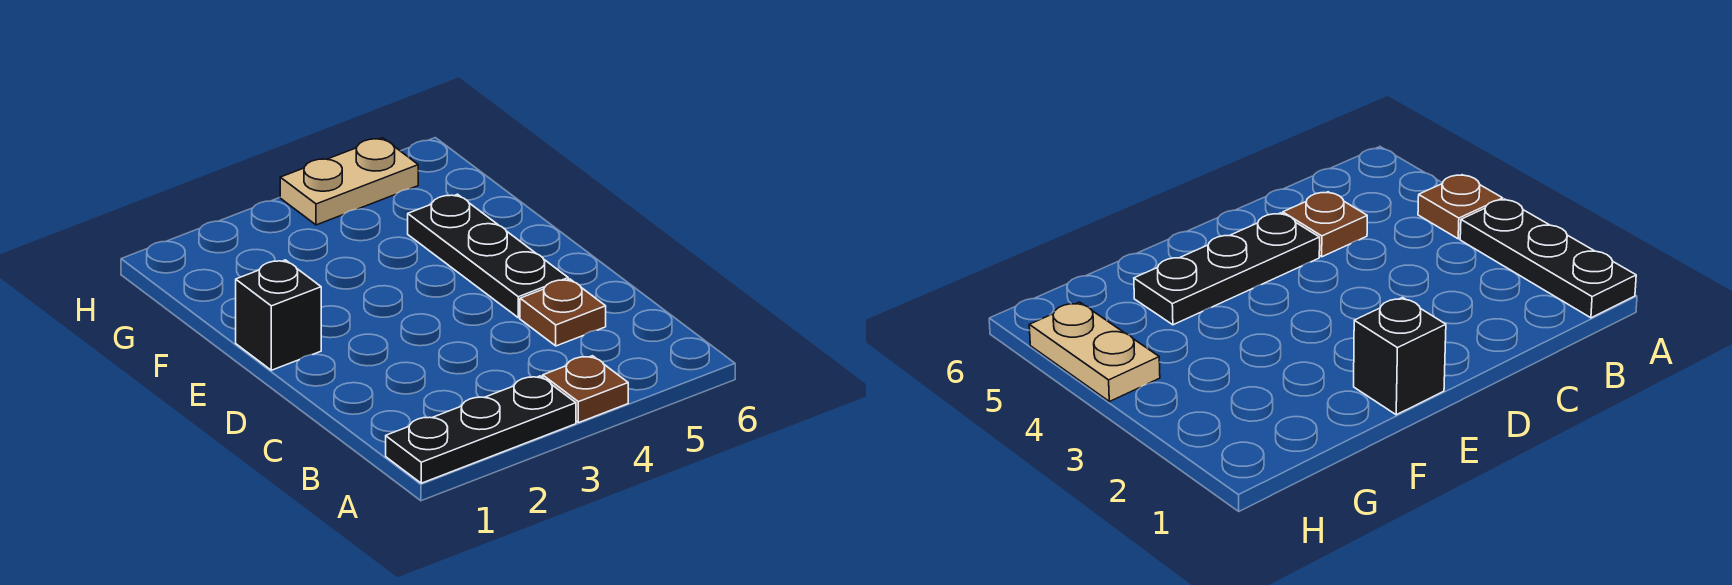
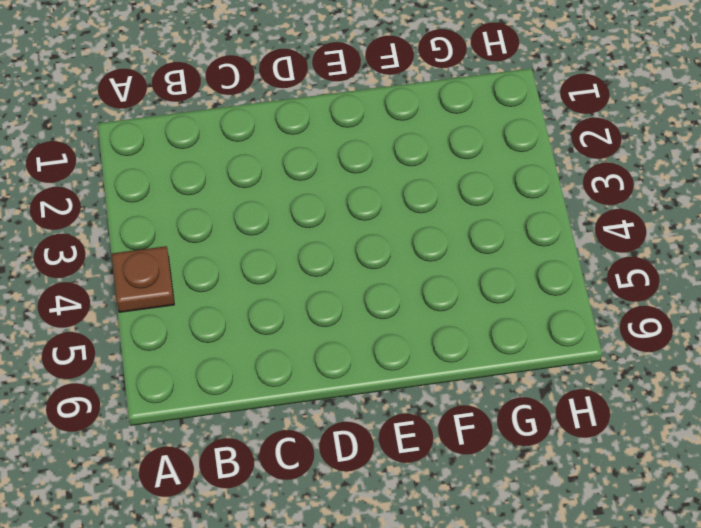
none -> black 1x3 plate [386,376,576,483]
none -> brown 1x1 plate [520,279,606,346]

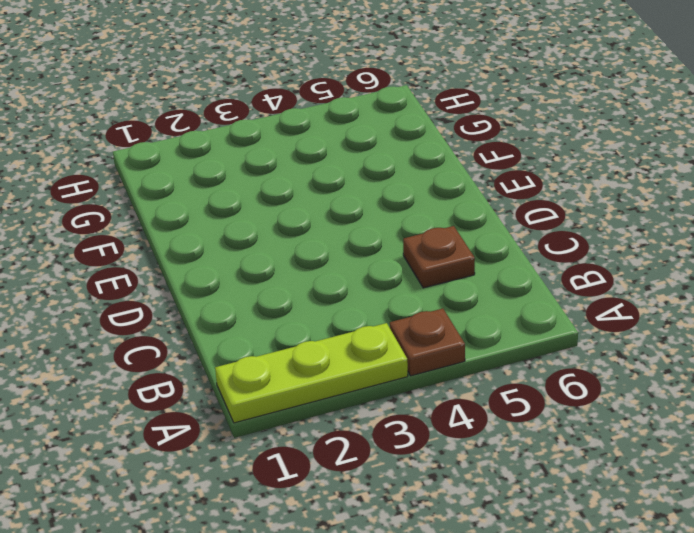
lime 1x3 plate [215,323,408,423] -> black 1x3 plate [386,376,576,483]
none -> black 1x3 plate [408,194,568,318]
none -> black 1x1 brick [236,260,321,370]

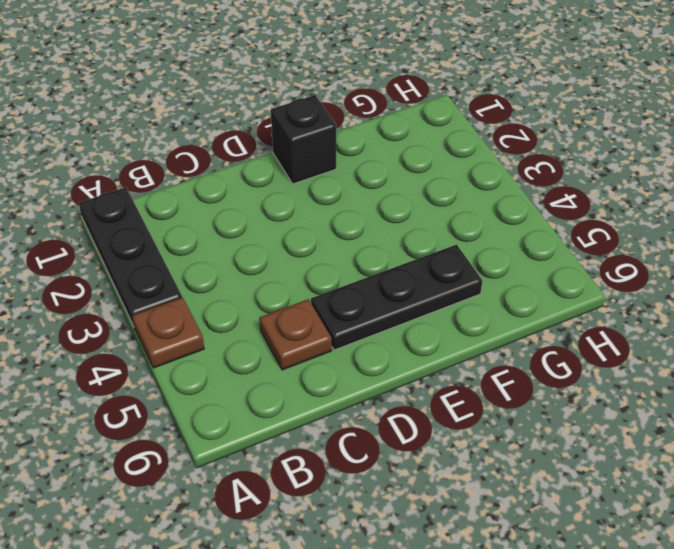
none -> tan 1x2 plate [280,138,418,225]

